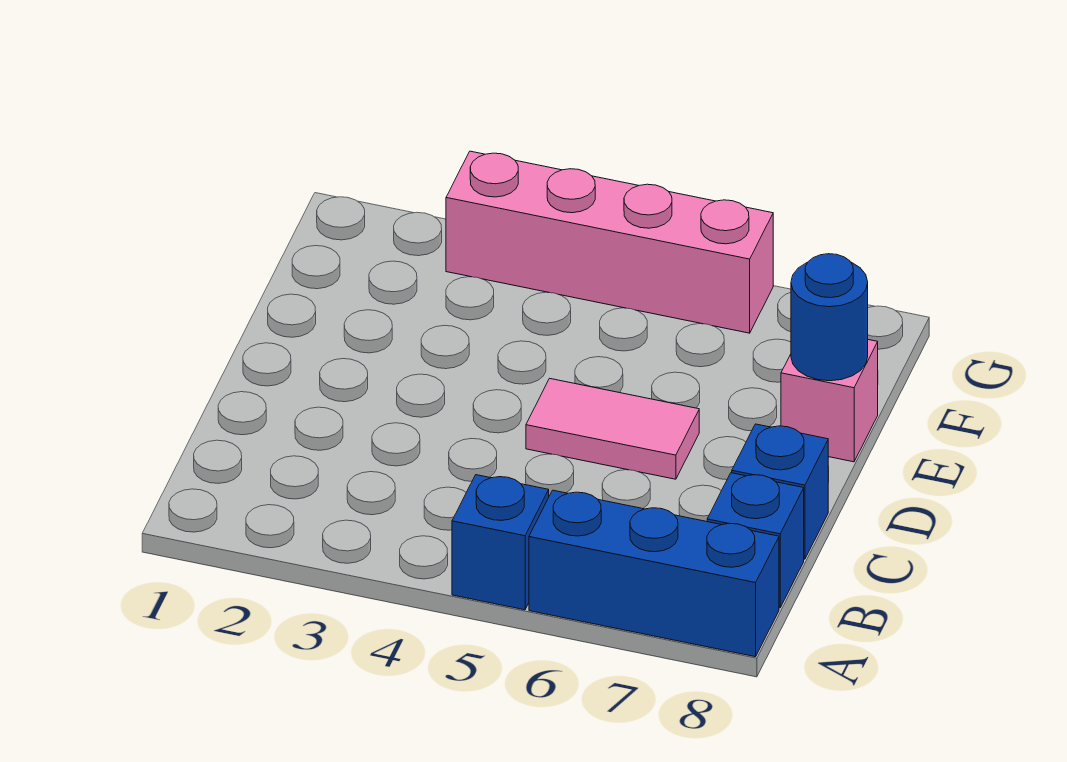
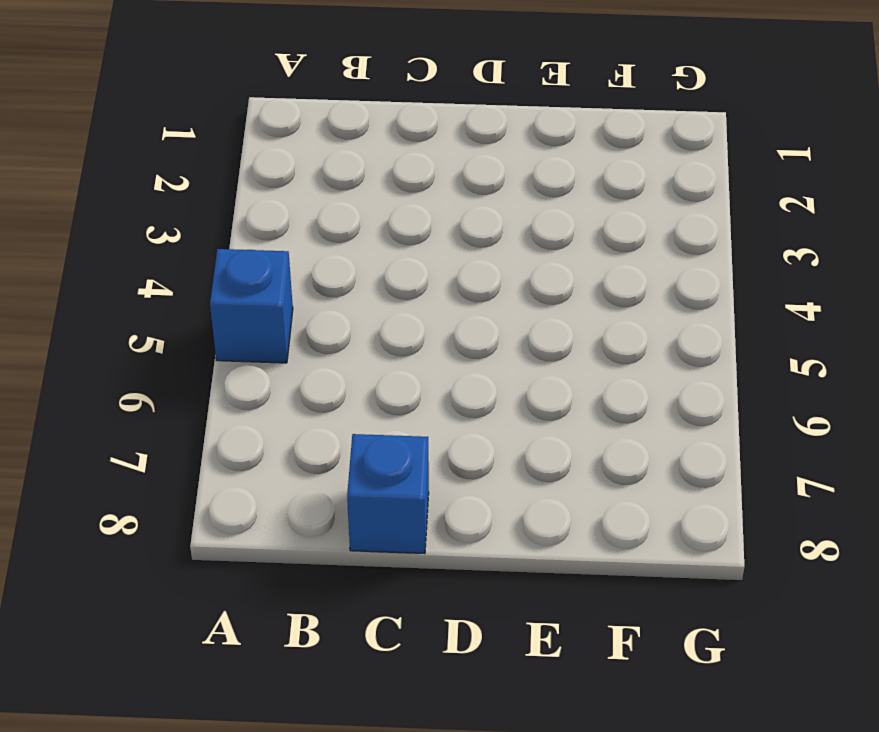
none -> blue 1x3 brick [529,490,779,657]
none -> blue 1x1 brick [707,473,804,608]

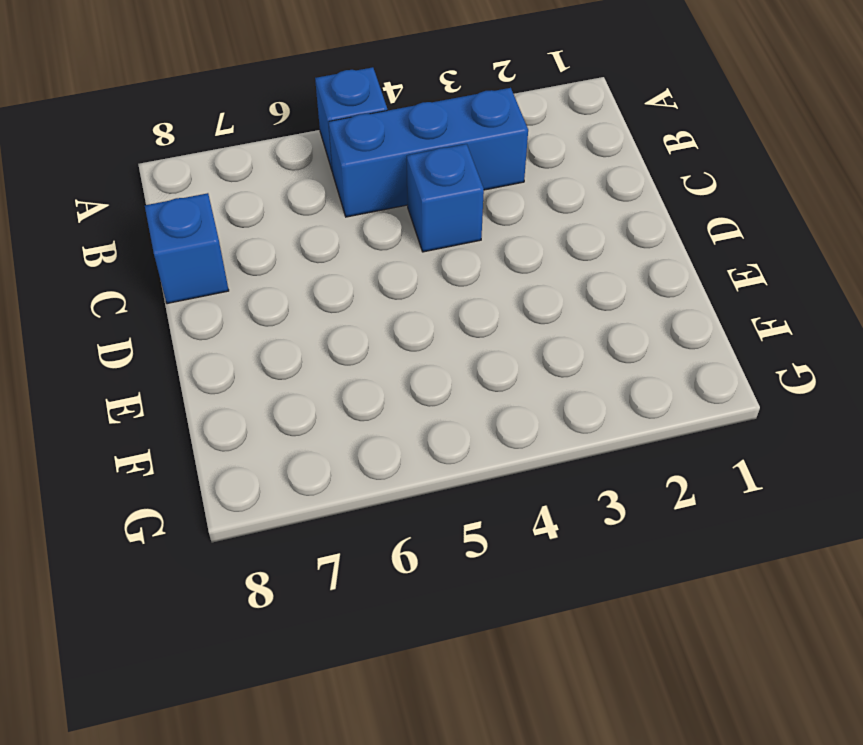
blue 1x3 brick [328,88,528,217] -> blue 1x3 brick moved to [529,490,779,657]
blue 1x1 brick [407,144,484,252] -> blue 1x1 brick moved to [707,473,804,608]
none -> pink 1x2 tile [526,378,699,479]
none -> pink 1x1 brick [781,340,878,462]

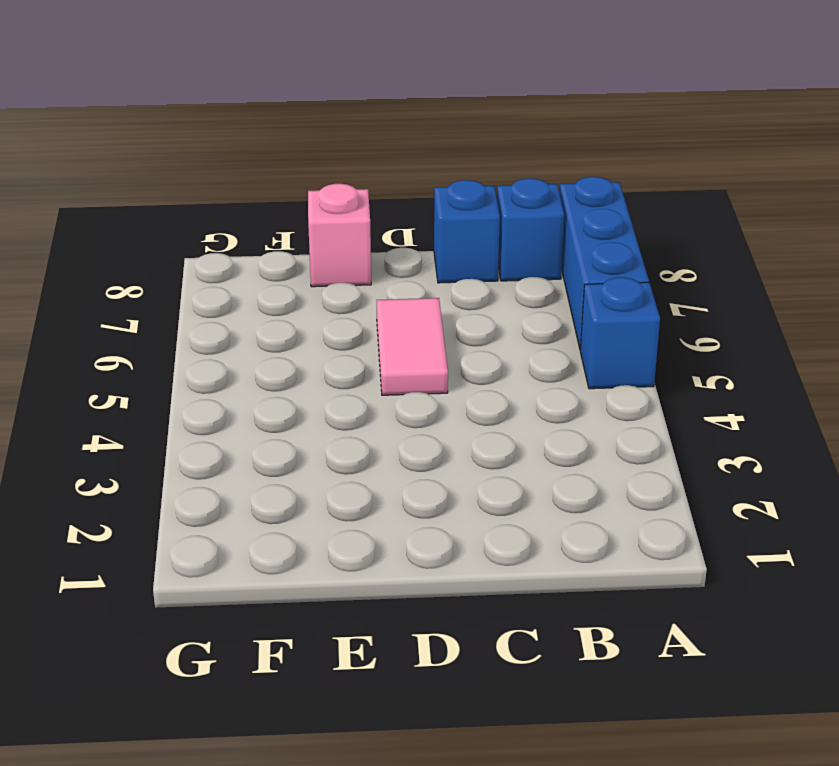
none -> pink 1x4 brick [446,151,773,333]
none -> blue 1x1 round brick [791,254,868,381]

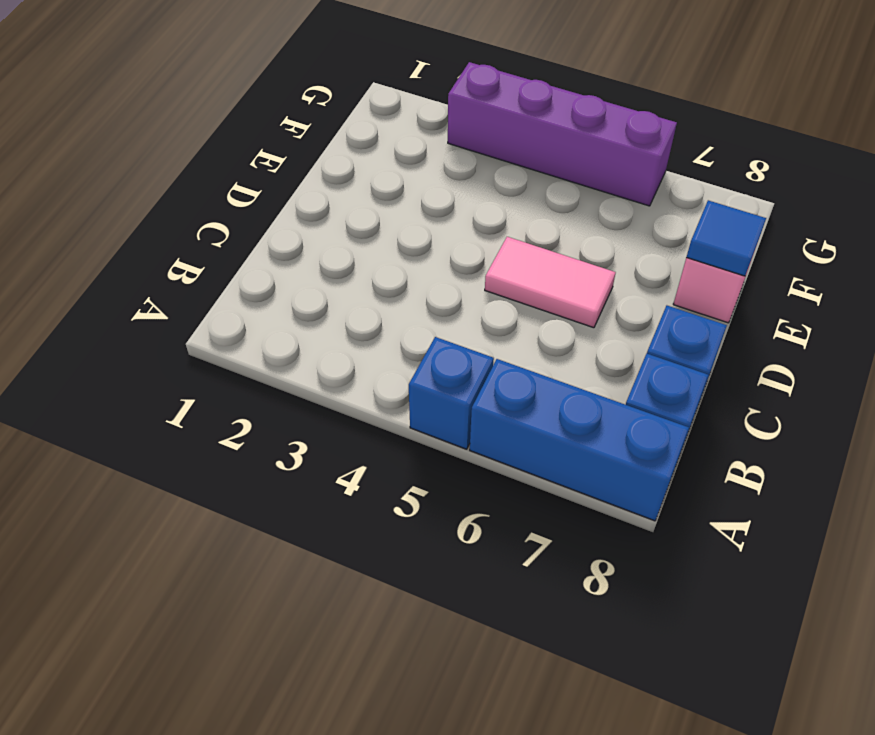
blue 1x1 tile [686,200,766,276] -> blue 1x1 round brick [791,254,868,381]
purple 1x4 brick [448,62,677,206] -> pink 1x4 brick [446,151,773,333]

